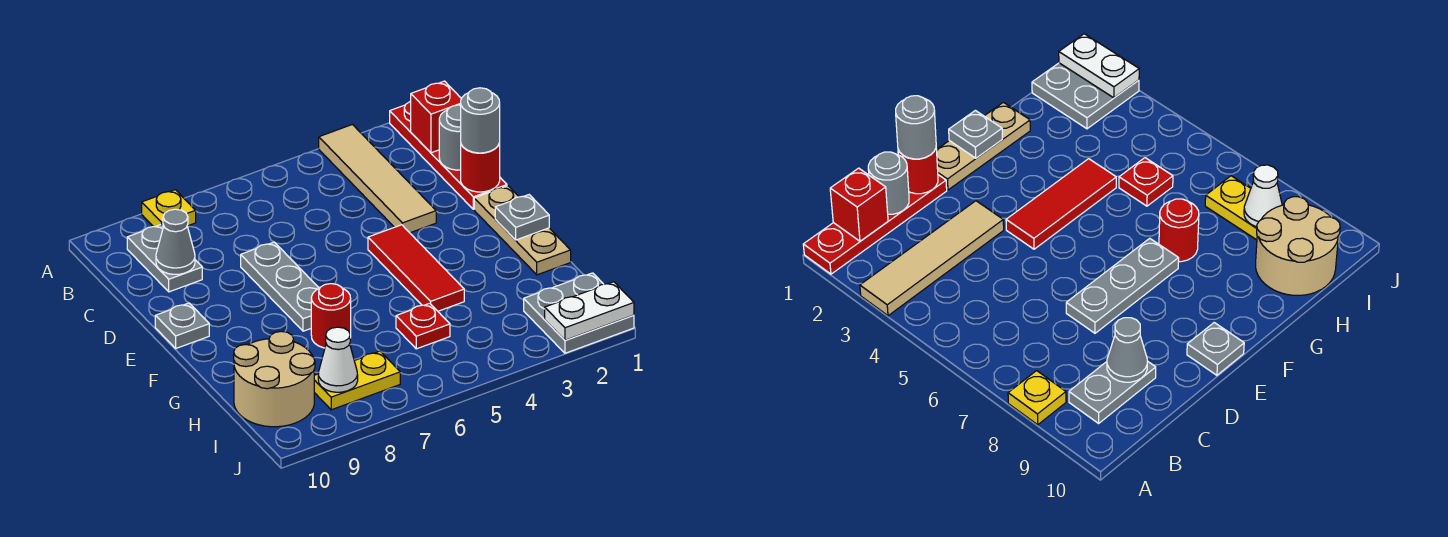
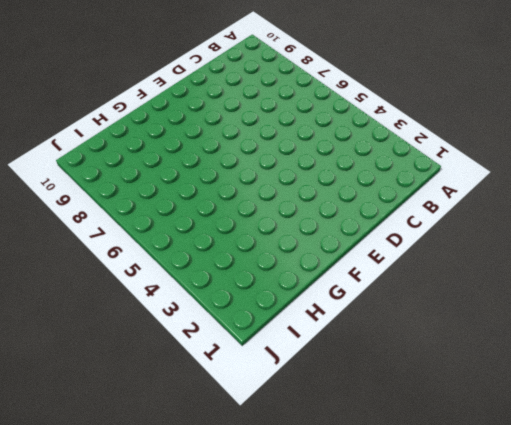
none -> red 1x4 plate [390,101,507,209]
none -> tan 1x4 tile [319,125,436,233]
none -> yellow 1x1 plate [142,190,196,227]

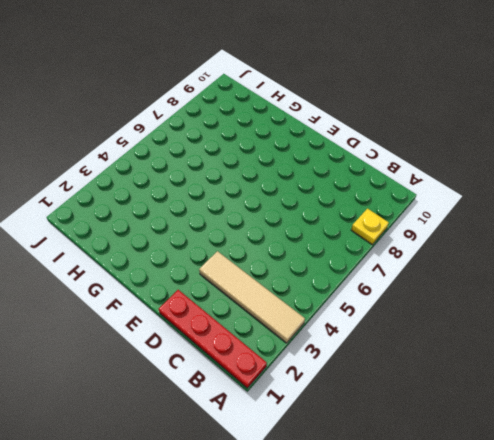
none -> grey 1x2 plate [127,225,202,292]
none -> grey 1x3 plate [241,242,319,331]
none -> tan 1x3 plate [474,186,571,275]

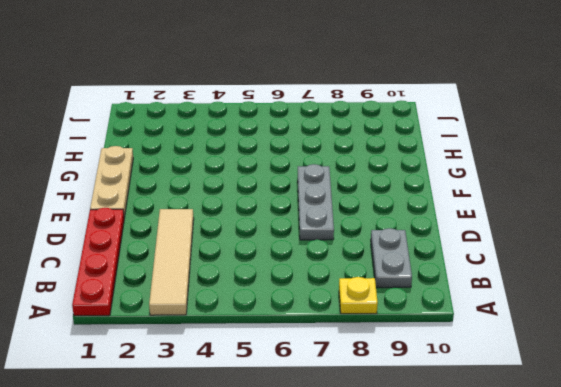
none -> red 1x3 tile [368,225,464,311]
none -> grey 1x1 plate [155,303,209,348]
none -> red 1x1 round brick [311,284,351,348]

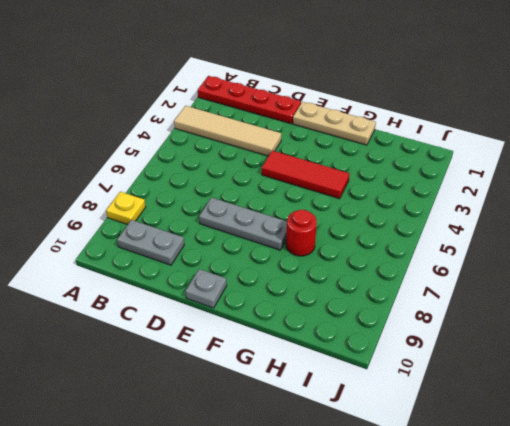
none -> red 1x1 plate [396,303,450,349]
none -> tan 2x2 round brick [234,331,315,427]
none -> grey 2x2 plate [524,273,634,353]

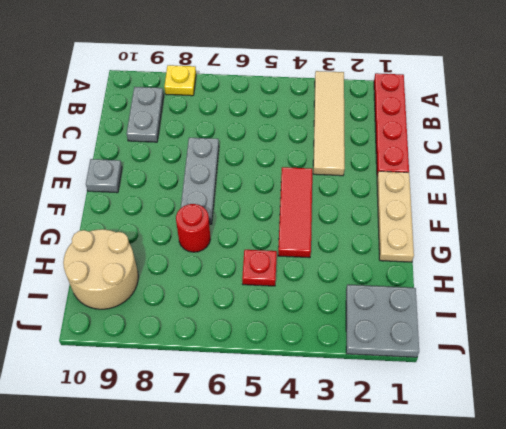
none -> yellow 1x2 plate [314,351,400,410]
none -> red 1x1 brick [411,81,461,153]
none -> grey 1x1 round brick [439,105,461,170]

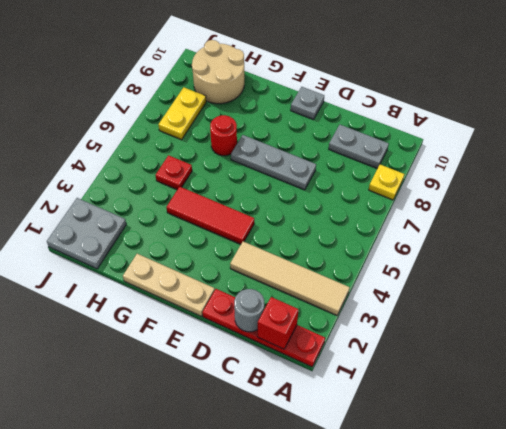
none -> grey 1x1 cone [156,209,195,274]
none -> red 1x1 round brick [461,143,500,192]
none -> grey 1x1 plate [495,195,549,240]

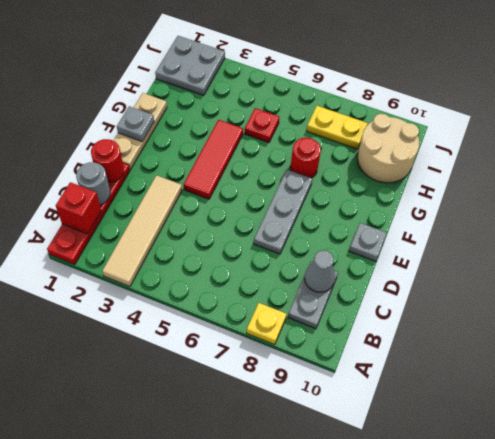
none -> white 1x1 cone [318,327,358,392]
none -> white 1x2 plate [545,282,634,340]
none -> grey 1x1 round brick [461,88,500,153]

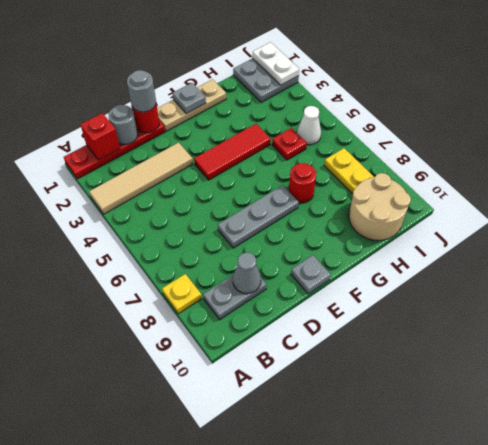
white 1x1 cone [297,106,321,145] -> white 1x1 cone moved to [318,327,358,392]

